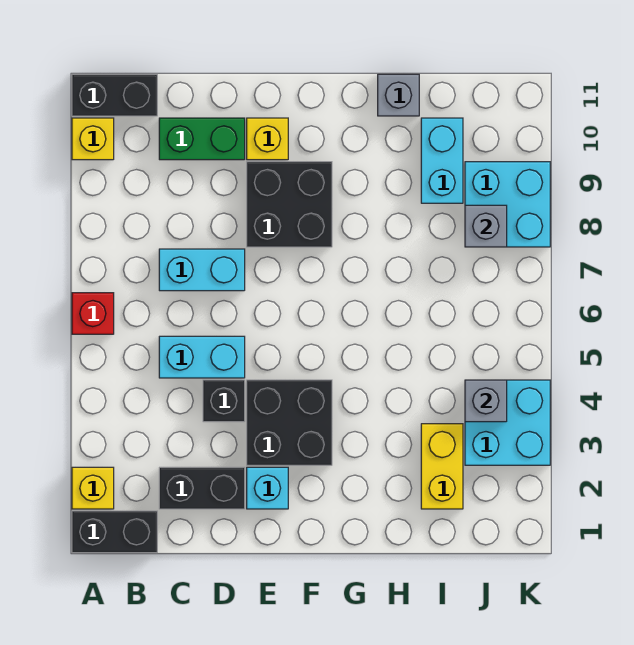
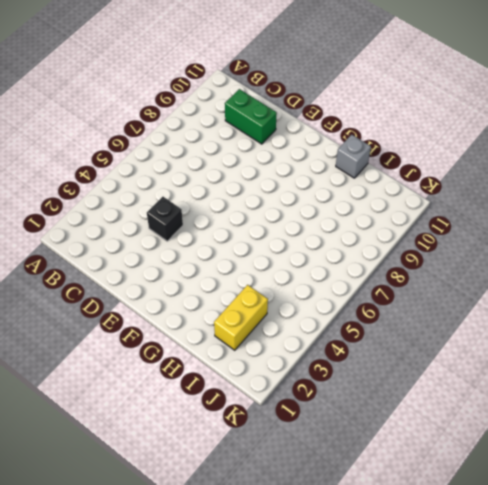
none -> black 1x2 brick [72,511,157,553]
none -> yellow 1x1 brick [72,467,114,509]
none -> red 1x1 brick [72,293,114,334]

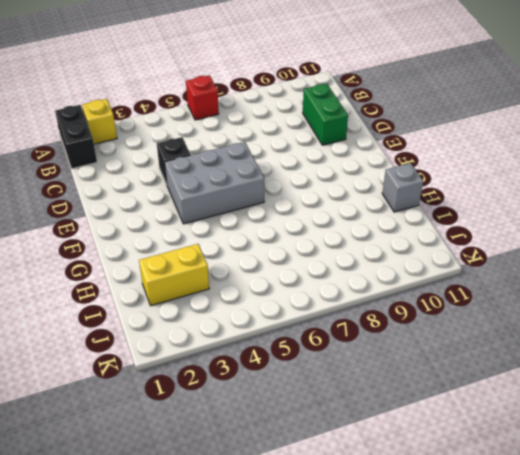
grey 2x3 brick [165,142,264,224] -> black 2x2 brick [247,380,332,465]
none -> yellow 1x1 brick [72,118,114,160]
none -> black 1x2 brick [72,74,157,116]
none -> black 1x2 brick [159,467,245,509]

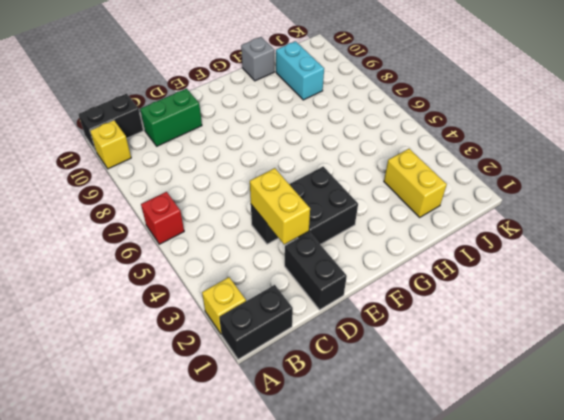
black 1x2 brick [285,232,347,310] -> black 1x2 brick turned to [159,467,245,509]
yellow 1x2 brick [250,168,310,244] -> none
none -> cyan 1x2 brick [159,336,245,378]
none -> cyan 1x2 brick [159,249,245,291]
none -> cyan 1x1 brick [247,467,288,509]

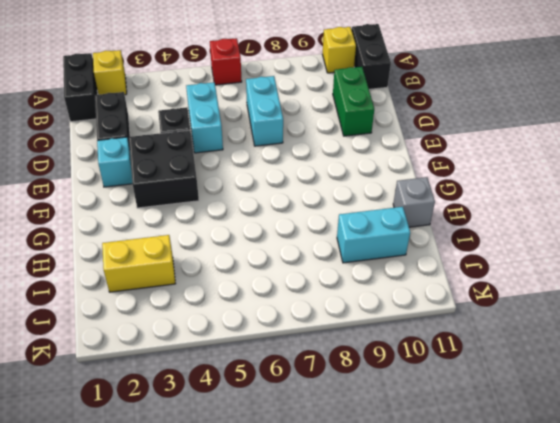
none -> black 2x2 brick [247,162,332,247]
none -> yellow 1x1 brick [247,118,288,160]
none -> cyan 2x2 brick [465,380,550,465]

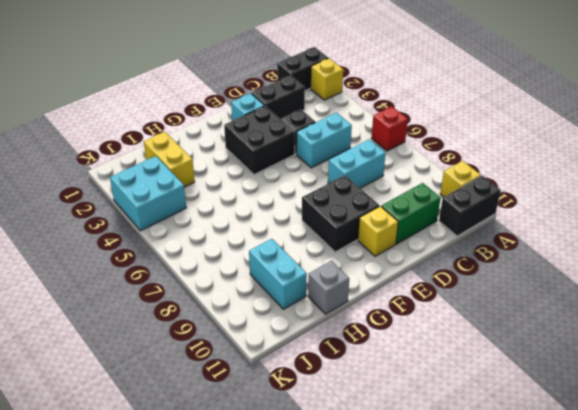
none -> cyan 2x2 brick [465,162,550,247]
none -> grey 1x1 brick [465,380,507,422]
none -> grey 1x1 brick [465,205,507,247]

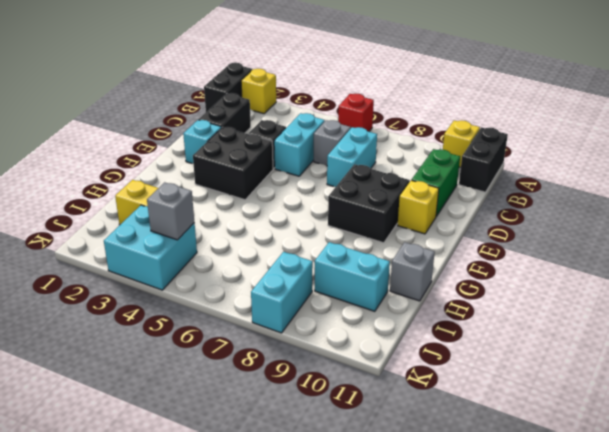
grey 1x1 brick [314,120,351,166] -> grey 1x1 brick moved to [465,205,507,247]
cyan 1x2 brick [251,252,313,333] -> cyan 2x2 brick [465,162,550,247]

